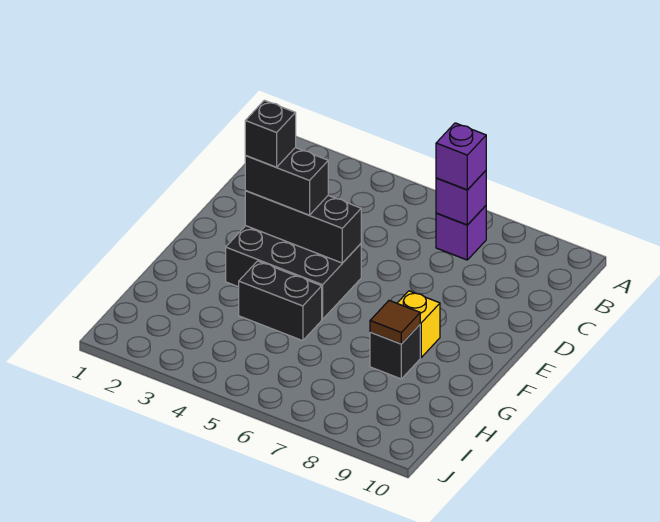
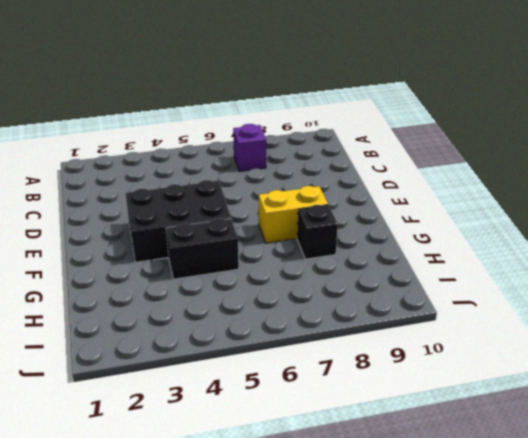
yellow 1x2 brick [259,186,328,243] -> yellow 1x1 brick [397,291,440,358]
none -> purple 1x1 brick [436,171,486,225]
none -> black 1x3 brick [245,191,361,263]

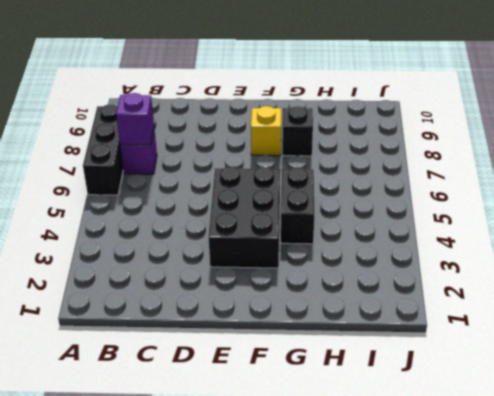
black 1x3 brick [83,104,123,195] -> black 1x3 brick moved to [245,191,361,263]
none -> brown 1x1 tile [370,301,420,344]
none -> purple 1x1 brick [436,123,486,190]

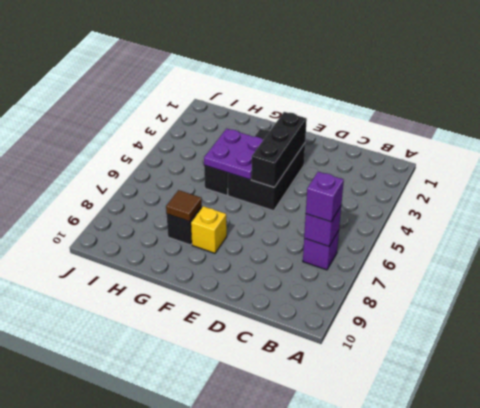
purple 2x2 plate [204,129,264,180] -> none
none -> black 1x2 brick [245,148,328,215]
none -> black 1x1 brick [245,100,296,167]

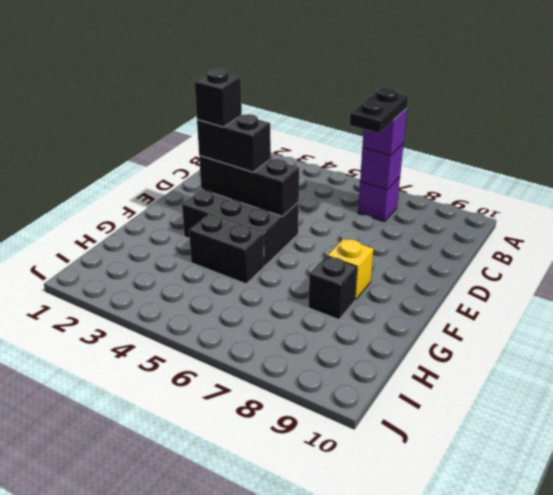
black 1x2 plate [350,87,408,133] -> none
none -> brown 1x1 tile [370,301,420,344]

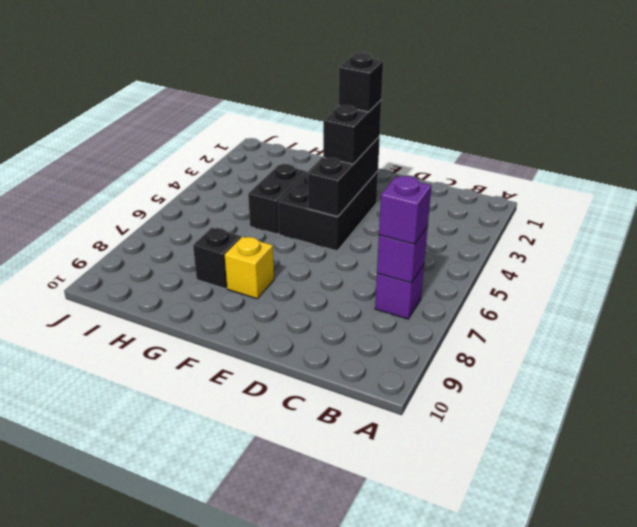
none -> brown 1x1 tile [370,301,420,344]

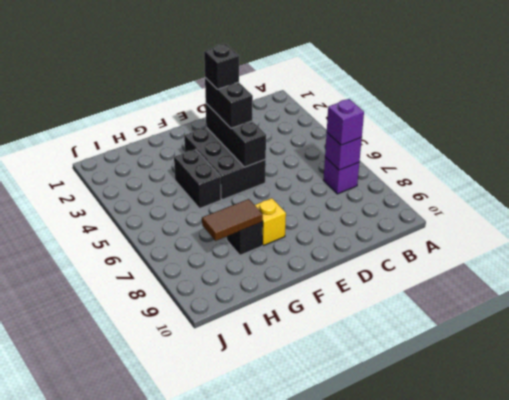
brown 1x2 tile [202,199,263,241] -> brown 1x1 tile [370,301,420,344]

